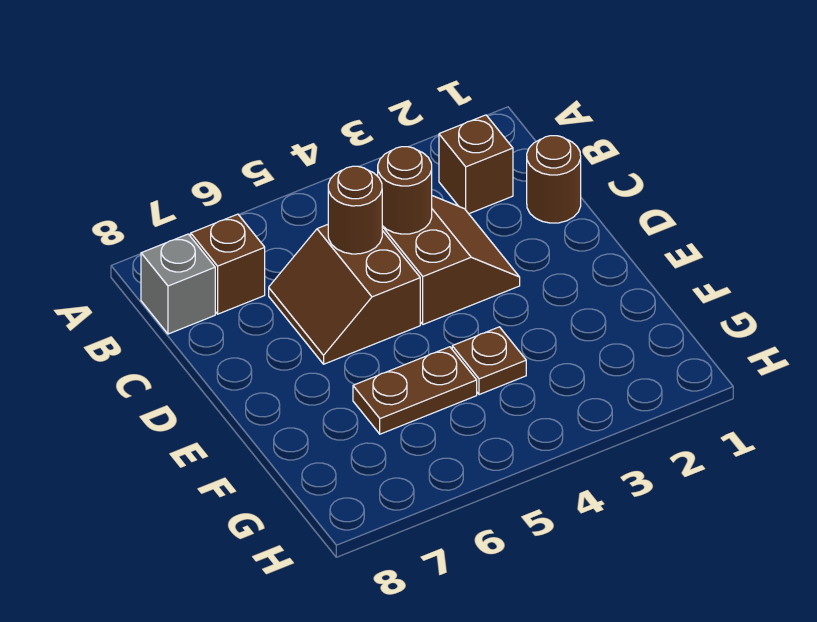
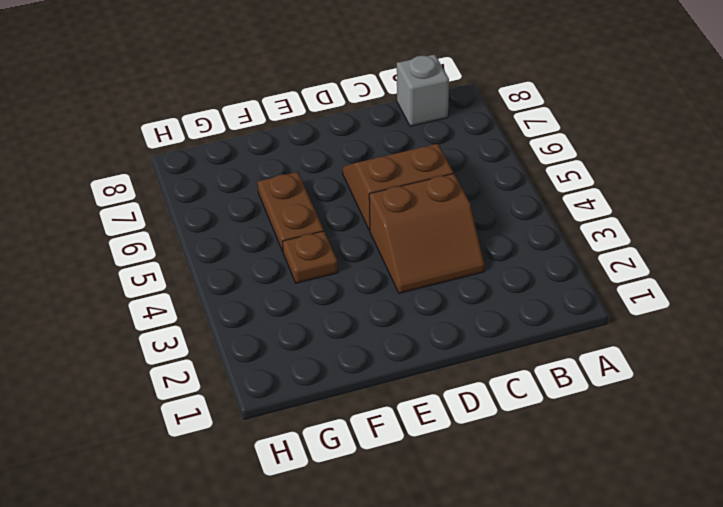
none -> brown 1x1 brick [439,115,513,214]
none -> brown 1x1 brick [191,214,265,314]

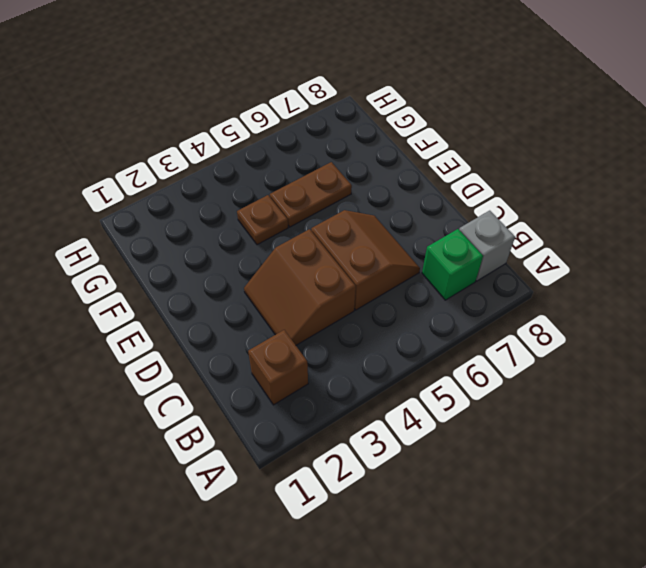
green 1x1 brick [422,229,483,300] -> brown 1x1 brick [191,214,265,314]
none -> brown 1x1 round brick [527,136,581,223]
none -> brown 1x1 round brick [378,147,432,234]

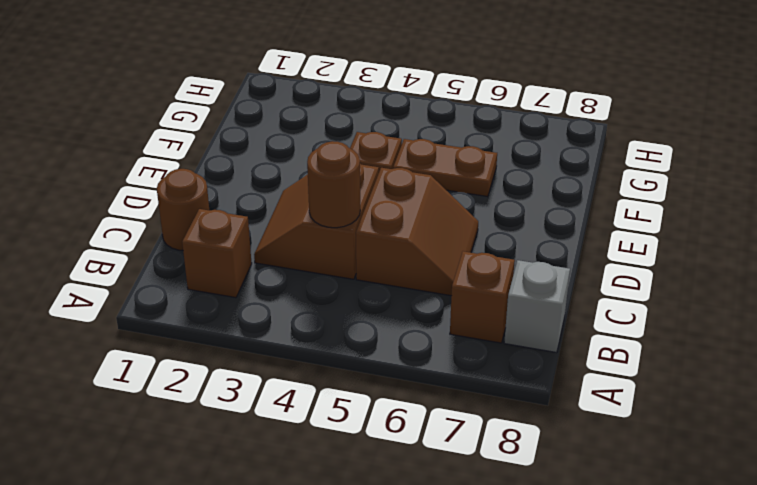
none -> brown 1x1 round brick [328,166,382,254]

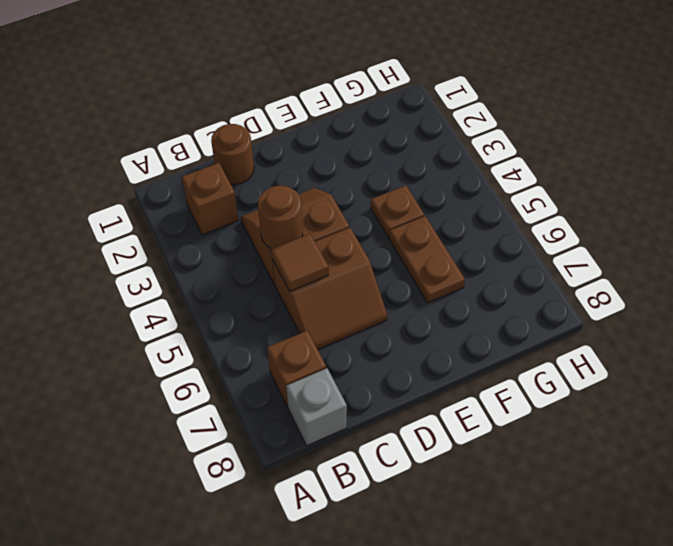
brown 1x1 tile [271,234,329,291] -> brown 1x1 round brick [328,166,382,254]

